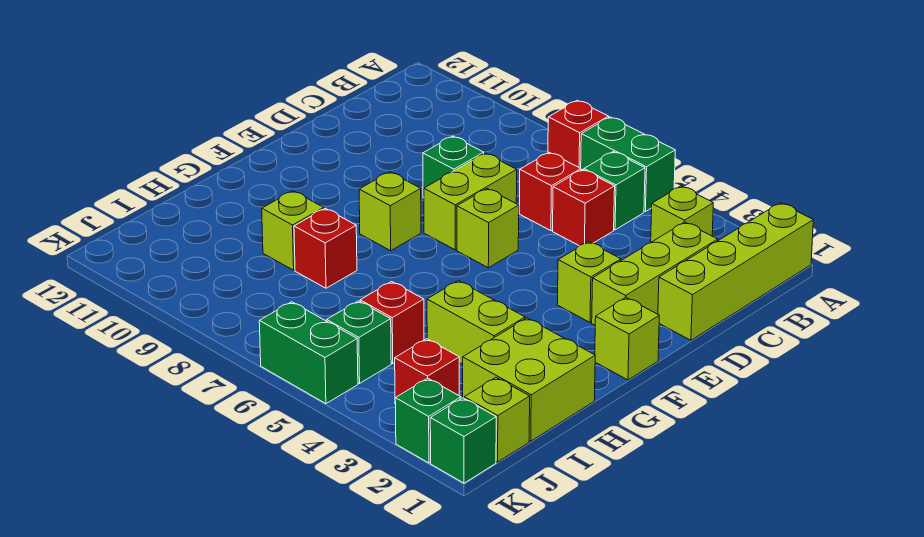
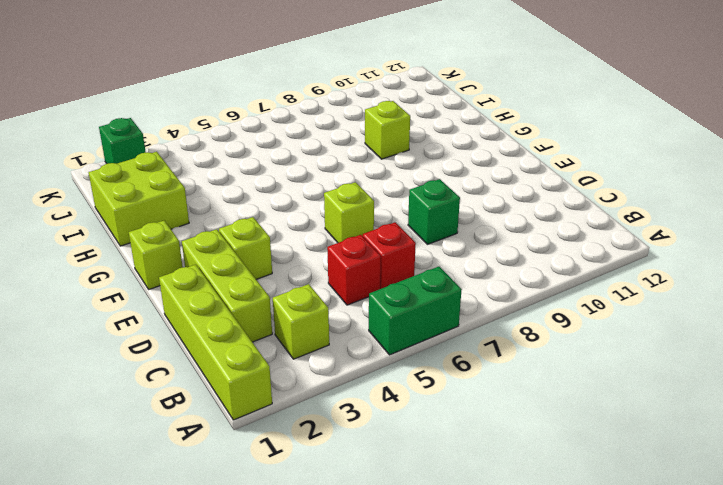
none -> red 1x1 brick [548,100,609,168]
none -> green 1x1 brick [584,152,645,230]
none -> lime 1x2 brick [424,153,517,250]

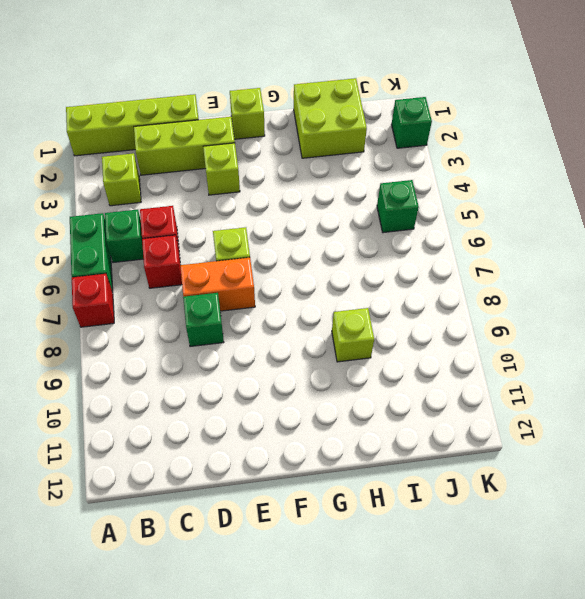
orange 1x2 brick [180,257,255,311] -> lime 1x2 brick [424,153,517,250]
none -> lime 1x1 brick [359,172,421,251]
none -> lime 1x2 brick [427,281,525,364]
none -> red 1x1 brick [294,208,357,288]

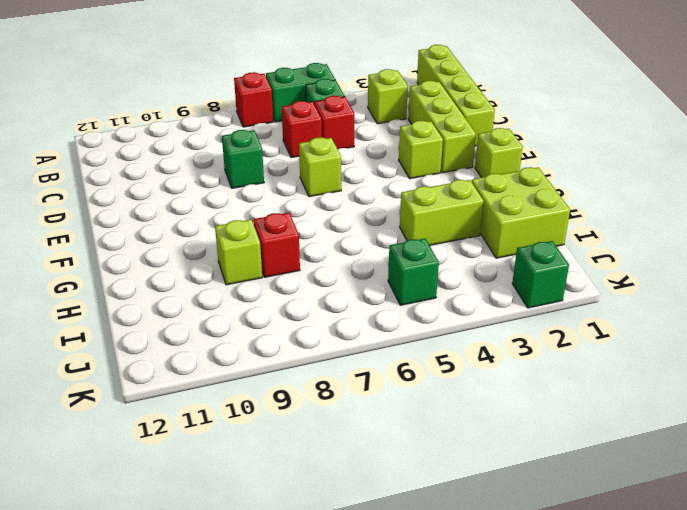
none -> lime 1x2 brick [424,153,517,250]
none -> lime 1x1 brick [359,172,421,251]
none -> red 1x1 brick [360,282,424,363]

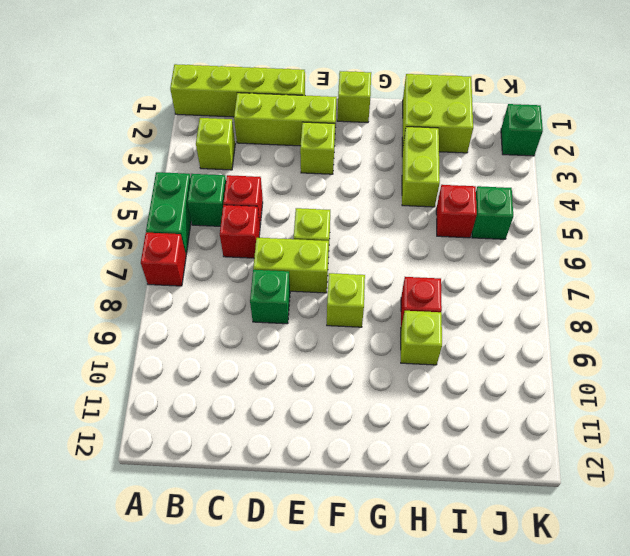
none -> lime 1x1 brick [464,377,530,462]
none -> red 1x1 brick [395,339,459,404]
none -> green 1x1 brick [430,398,496,483]

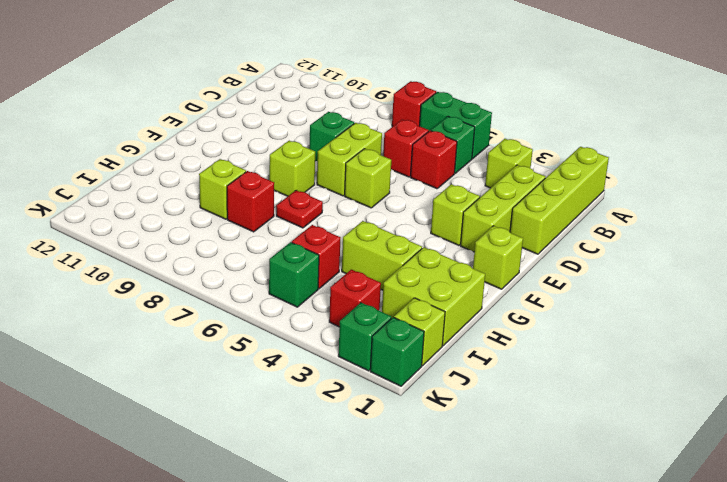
red 1x1 plate [276,190,323,228] -> none
none -> green 1x2 brick [259,302,358,404]

